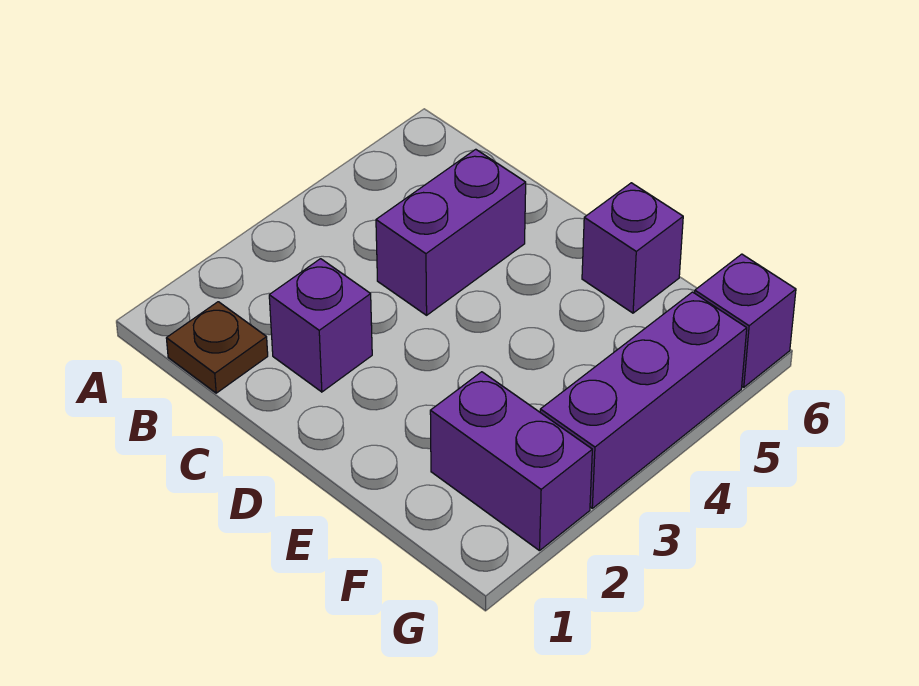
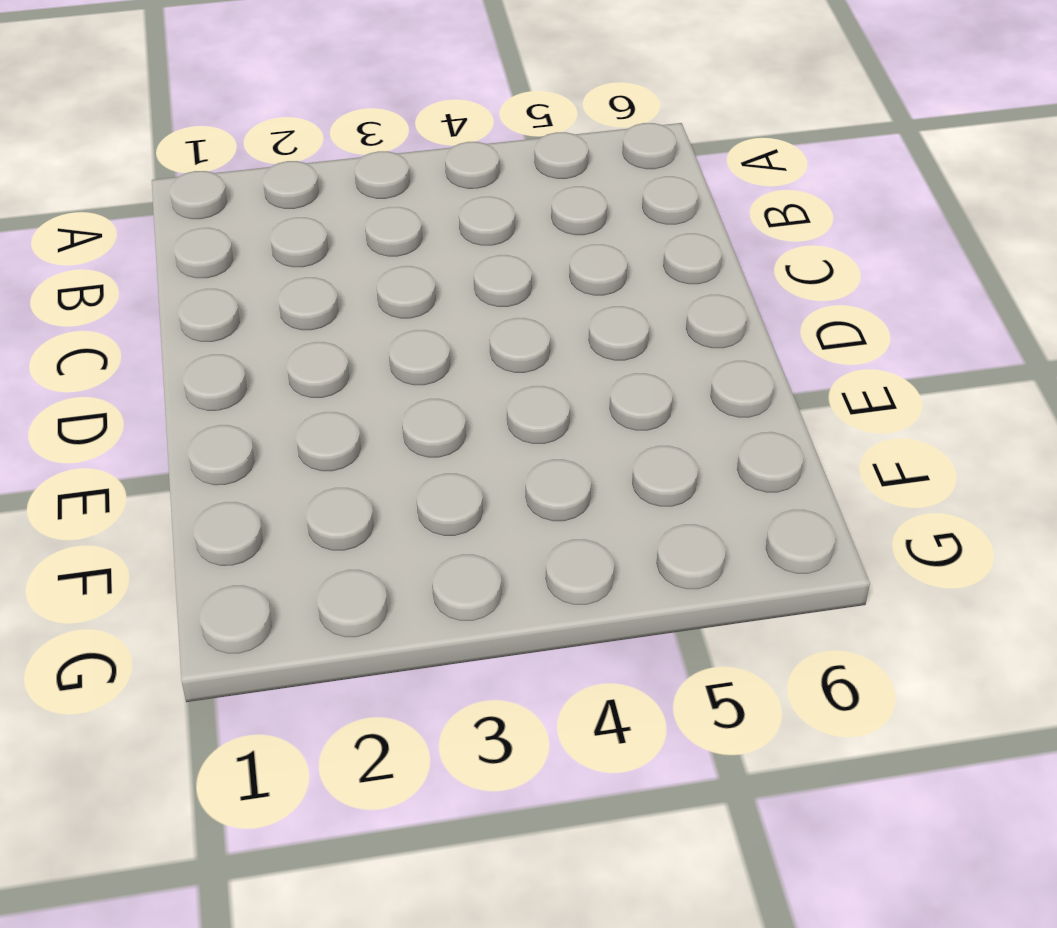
none -> brown 1x1 plate [166,302,268,393]
none -> purple 1x1 brick [269,259,372,392]

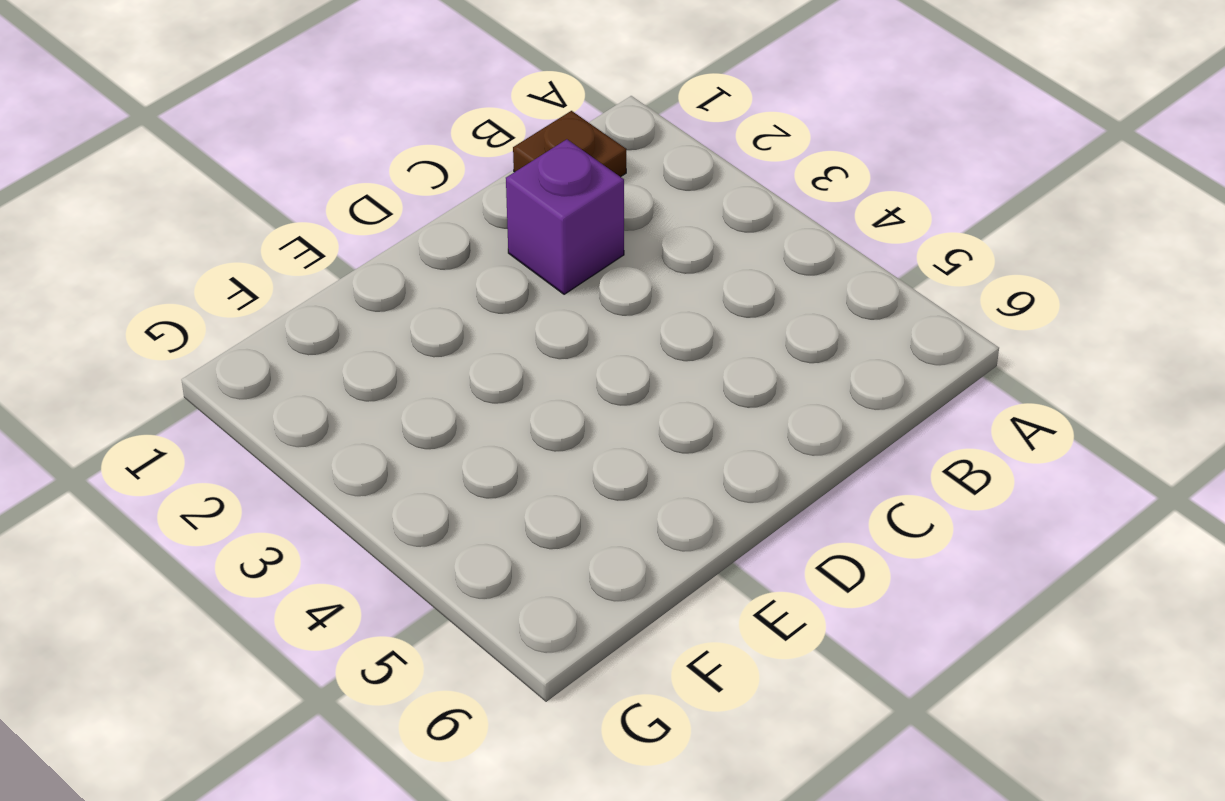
none -> purple 1x2 brick [376,149,526,315]
none -> purple 1x1 brick [582,183,683,313]

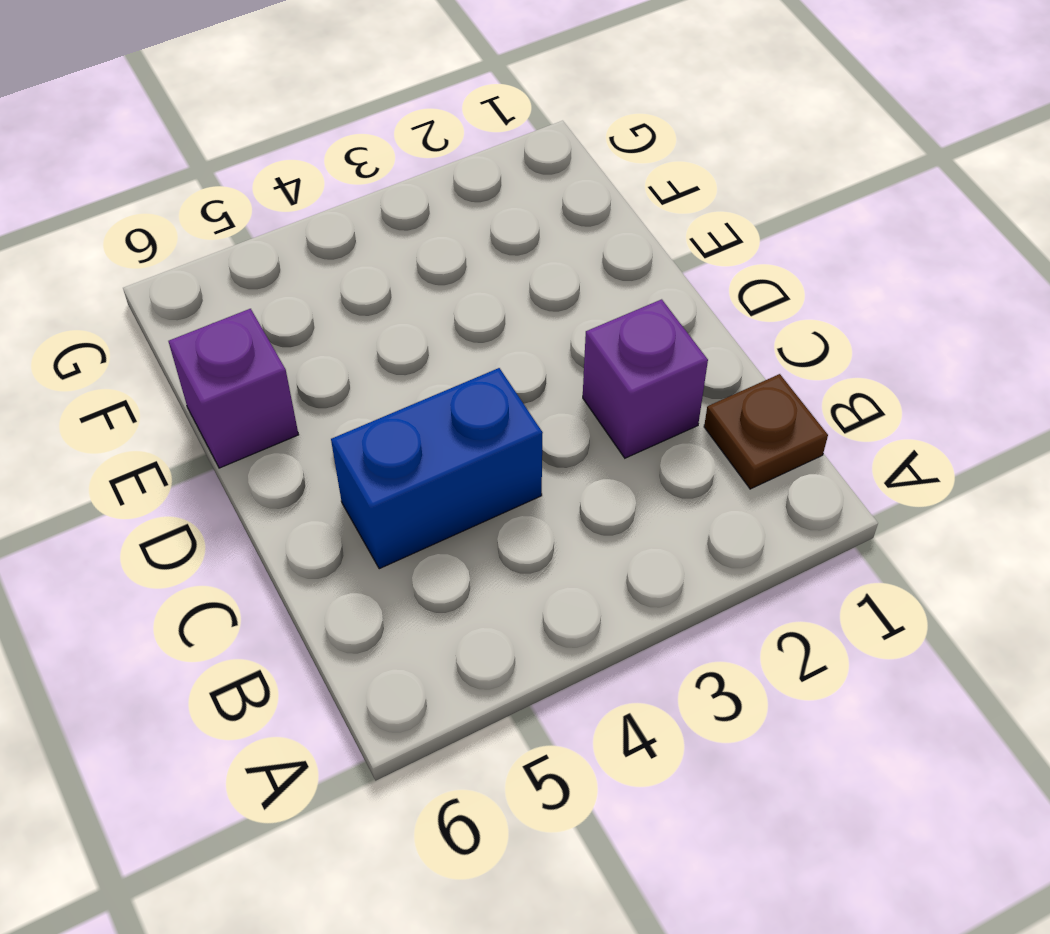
blue 1x2 brick [331,368,543,569] -> purple 1x2 brick [376,149,526,315]
none -> purple 1x2 brick [430,372,592,551]
none -> purple 1x3 brick [540,292,747,508]

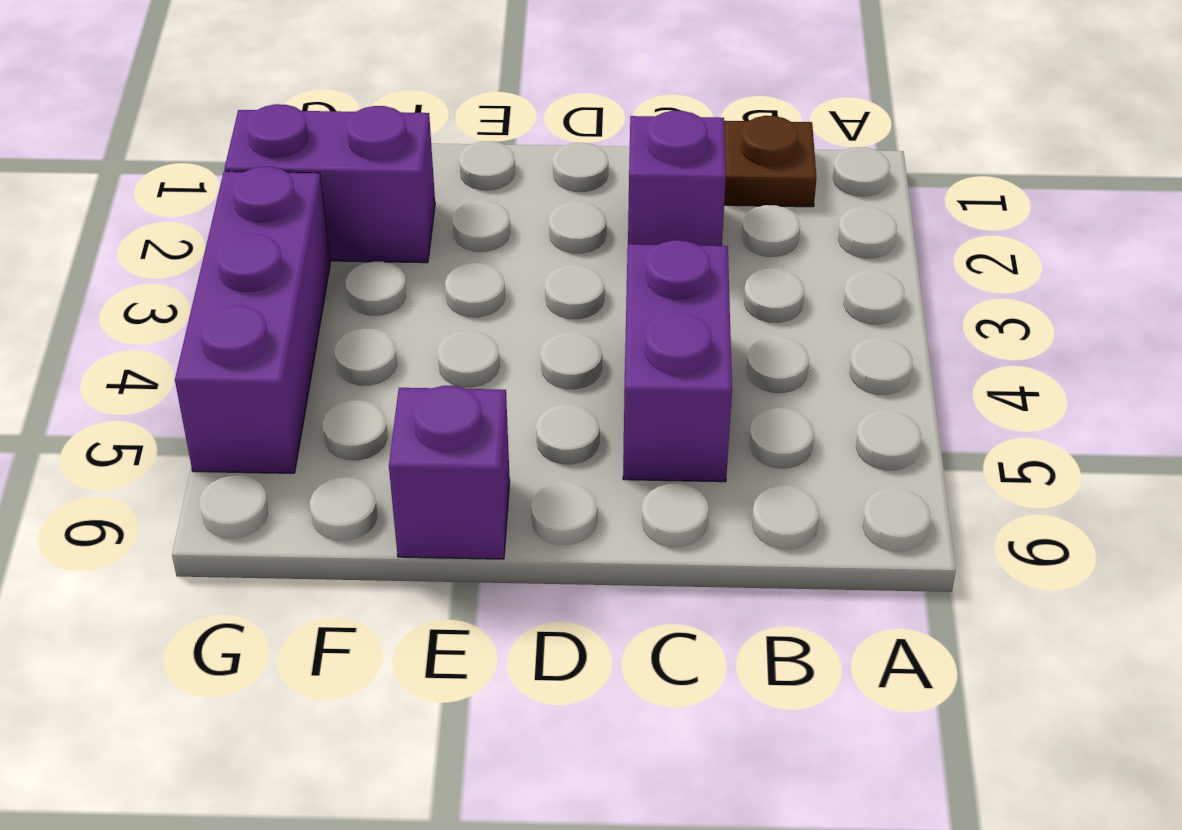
none -> purple 1x1 brick [695,254,796,387]

